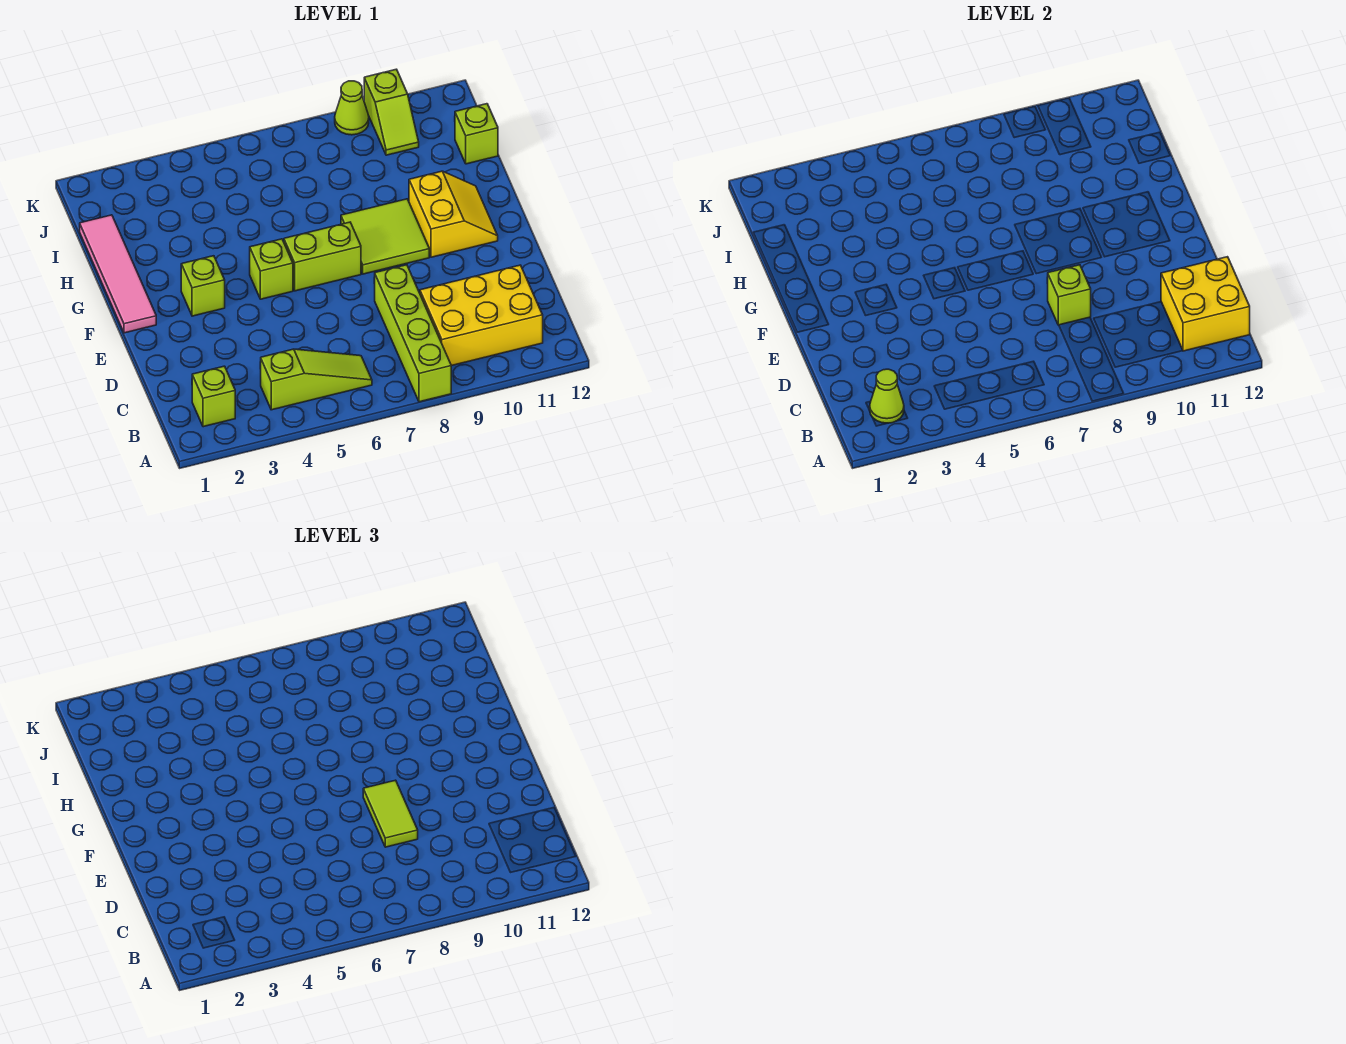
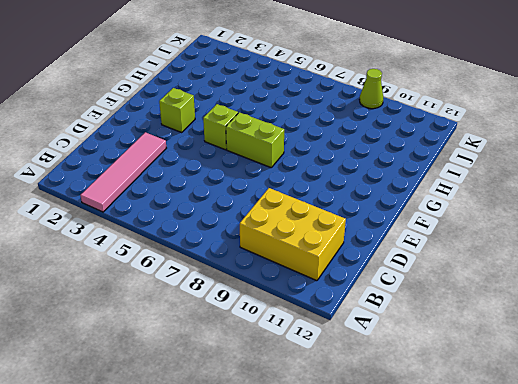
pink 1x4 tile [80,132,166,212] -> pink 1x4 tile moved to [80,215,156,333]
none -> lime 1x4 brick [375,265,451,402]
none -> lime 1x1 brick [192,366,235,427]
none -> lime 1x3 slope [260,349,372,410]

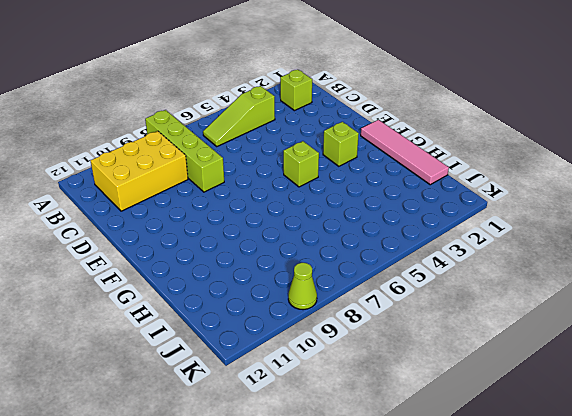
none -> lime 1x2 brick [284,222,361,291]
none -> lime 2x2 tile [341,199,429,274]
none -> yellow 2x2 slope [409,171,498,257]

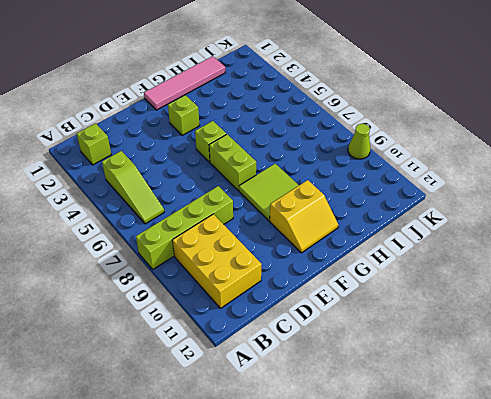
none -> lime 1x1 brick [455,104,498,164]
none -> lime 1x2 slope [364,69,419,155]
none -> lime 1x1 cone [870,369,904,423]

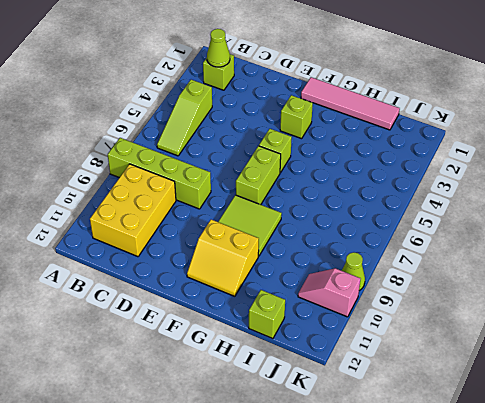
pink 1x2 slope [298,268,361,317] -> lime 1x2 slope [364,69,419,155]
none -> yellow 2x2 brick [1161,257,1250,351]
none -> lime 1x1 brick [1048,265,1091,325]
none -> lime 1x2 tile [363,780,418,847]

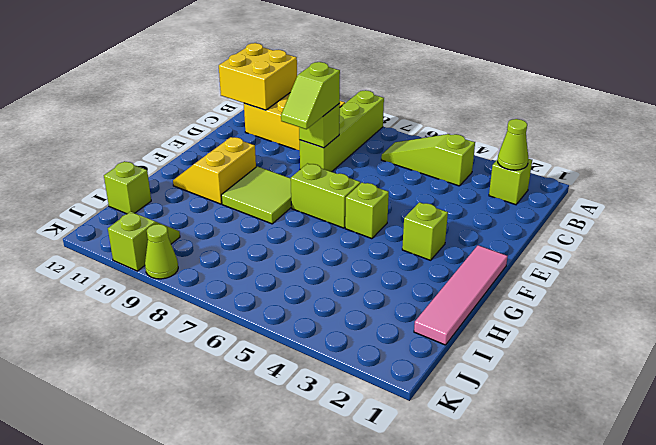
lime 1x2 slope [281,62,340,129] -> lime 1x2 tile [363,780,418,847]

